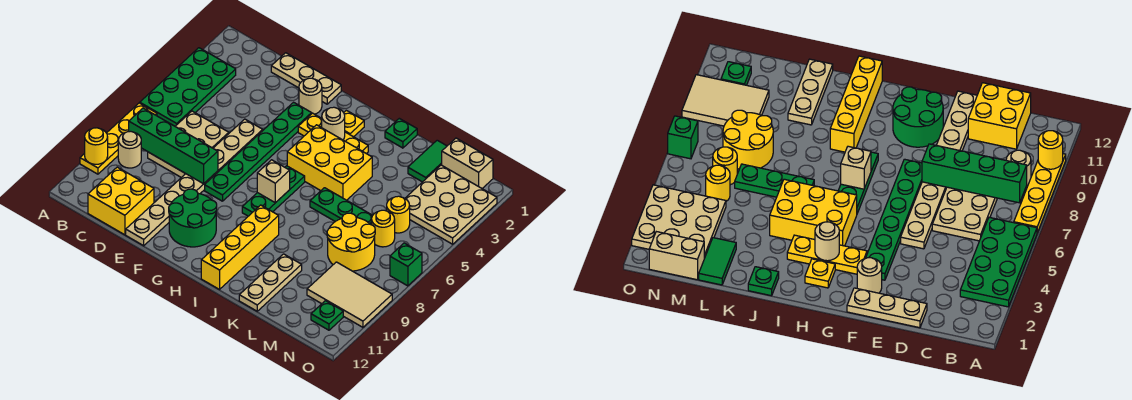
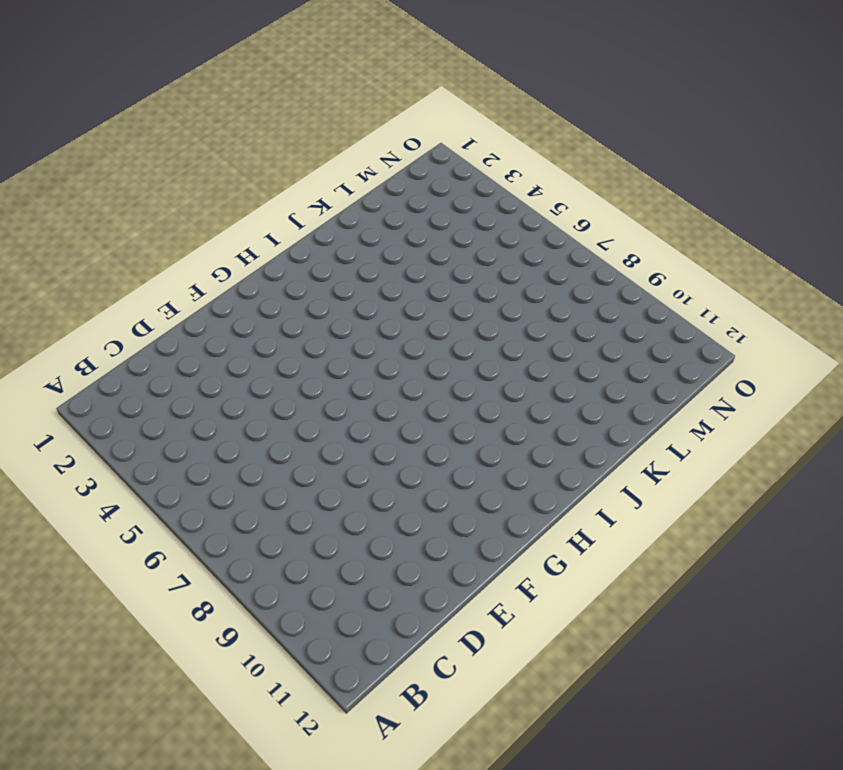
none -> green 2x4 plate [140,48,236,126]
none -> yellow 1x4 plate [80,103,157,174]
none -> tan 1x1 round brick [118,131,141,168]
none -> tan 2x3 plate [148,111,229,177]

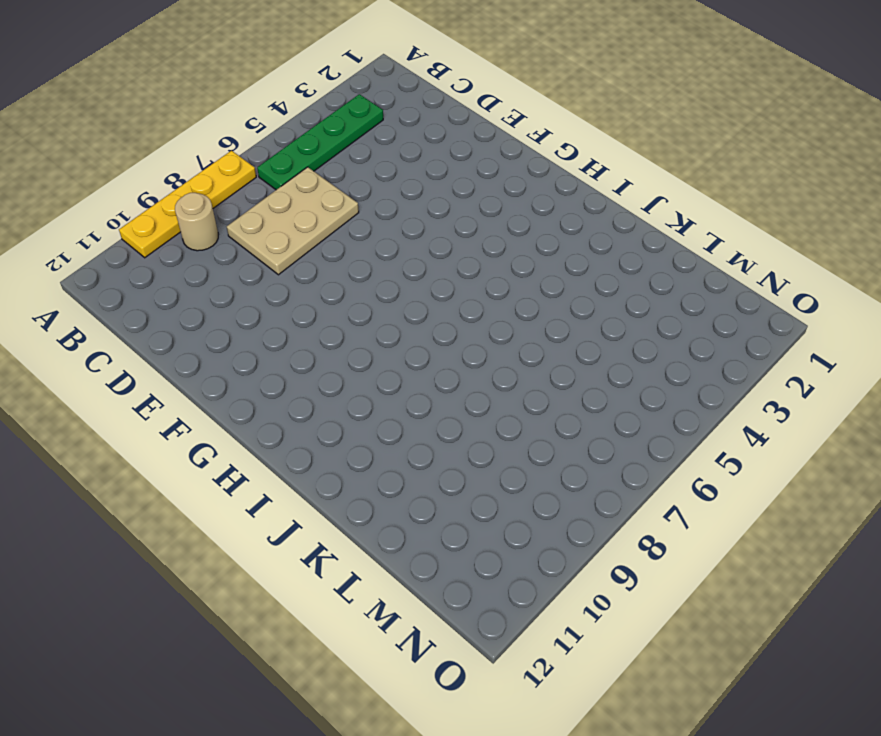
green 1x4 plate [257,94,383,190] -> green 2x4 plate [140,48,236,126]
none -> yellow 2x2 brick [88,167,154,235]
none -> tan 1x3 plate [271,53,341,104]
none -> tan 1x8 plate [126,119,263,246]
none -> tan 1x1 round brick [299,78,322,114]

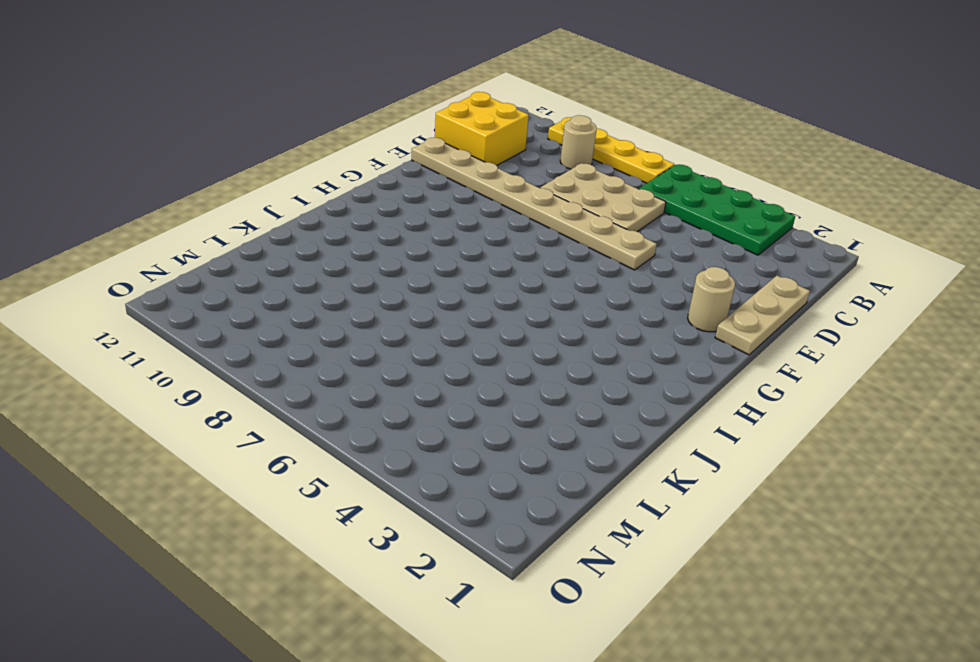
none -> green 1x6 plate [205,102,312,201]
none -> green 2x2 round brick [169,189,217,247]
none -> yellow 1x3 plate [298,113,368,154]
none -> yellow 1x1 plate [344,110,364,137]

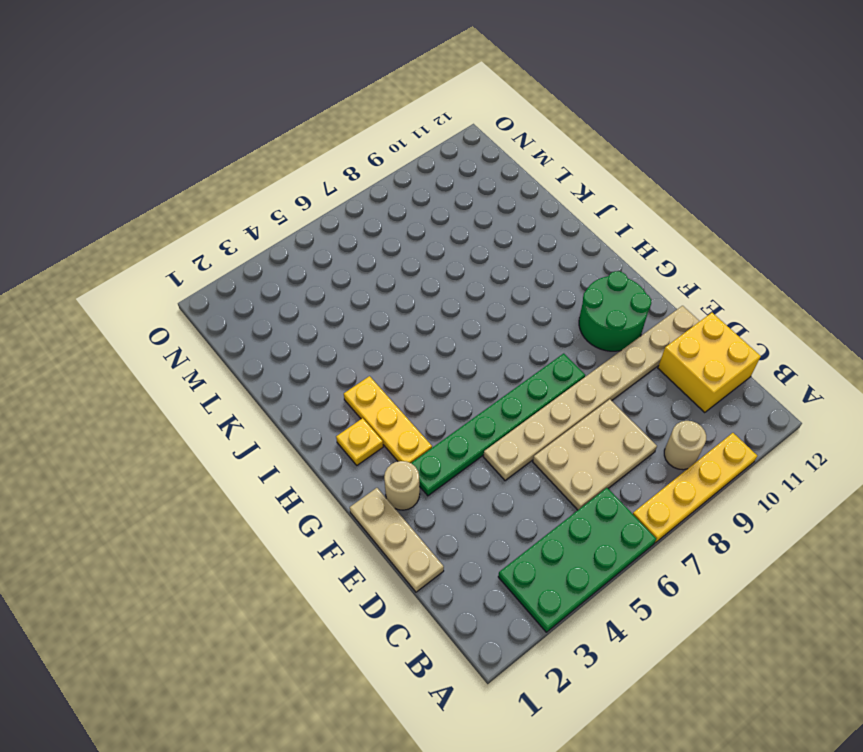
none -> yellow 2x3 brick [287,125,372,200]
none -> green 1x3 plate [242,166,305,216]
none -> yellow 1x4 brick [201,205,279,289]
none -> green 1x1 plate [385,118,417,148]

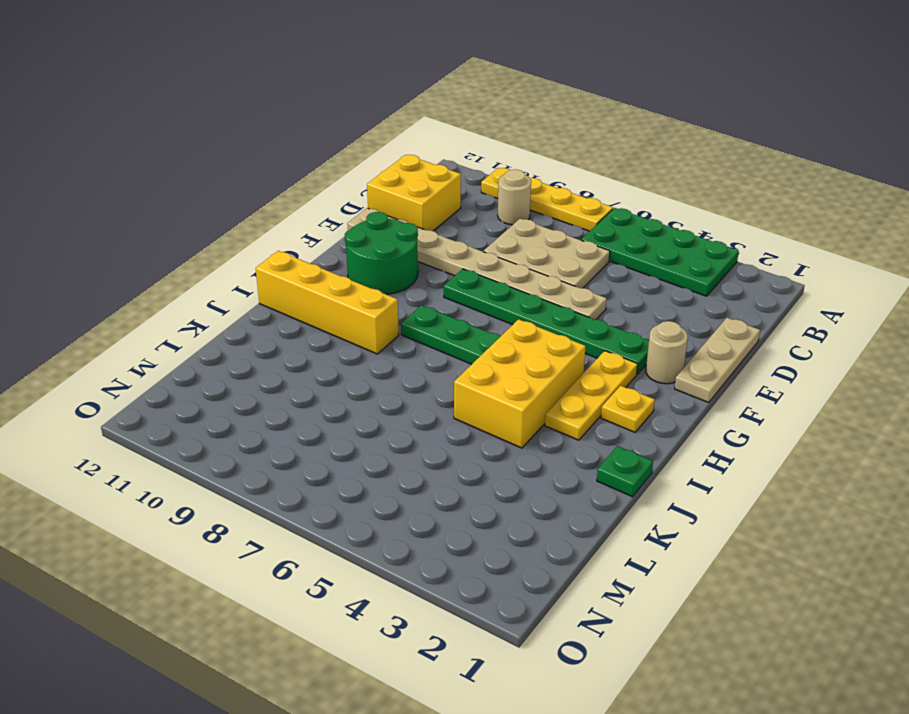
none -> green 1x3 plate [310,188,373,225]
none -> tan 1x3 plate [239,254,302,311]
none -> green 1x2 tile [408,140,447,182]
none -> yellow 2x2 round brick [327,213,375,271]

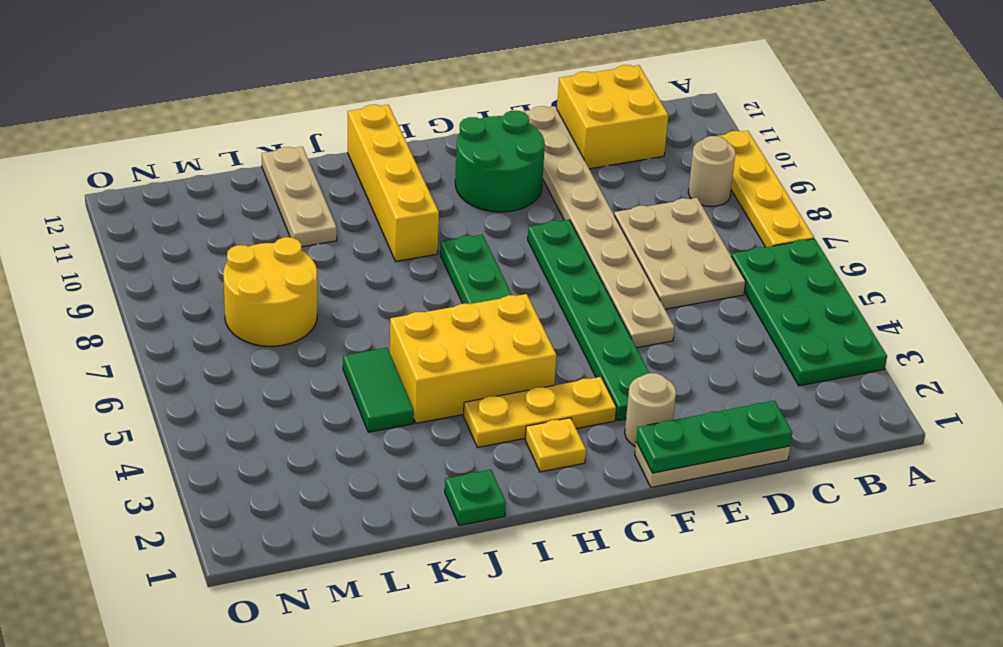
green 1x3 plate [636,401,792,473] -> green 1x3 plate moved to [310,188,373,225]
green 1x2 tile [343,348,414,432] -> green 1x2 tile moved to [408,140,447,182]
none -> tan 1x2 brick [442,138,493,188]
none -> tan 3x3 plate [405,165,497,244]
none -> yellow 1x1 round brick [387,196,410,233]
none -> yellow 1x1 round brick [372,210,395,247]

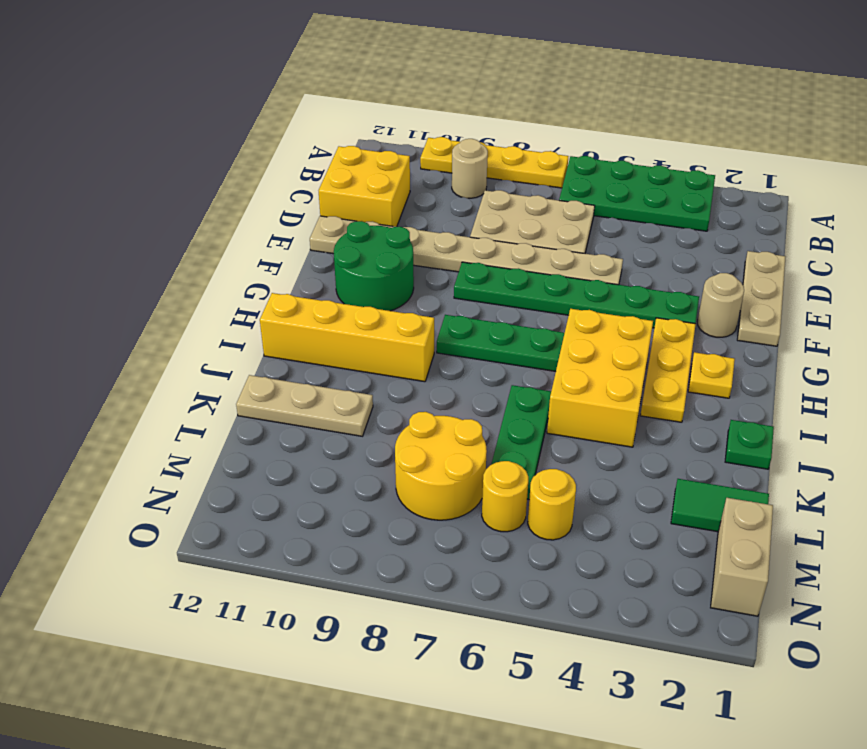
none -> tan 3x3 plate [405,165,497,244]
none -> tan 2x3 tile [307,262,392,327]
none -> green 1x1 plate [311,301,343,330]
none -> green 1x1 brick [390,243,422,286]

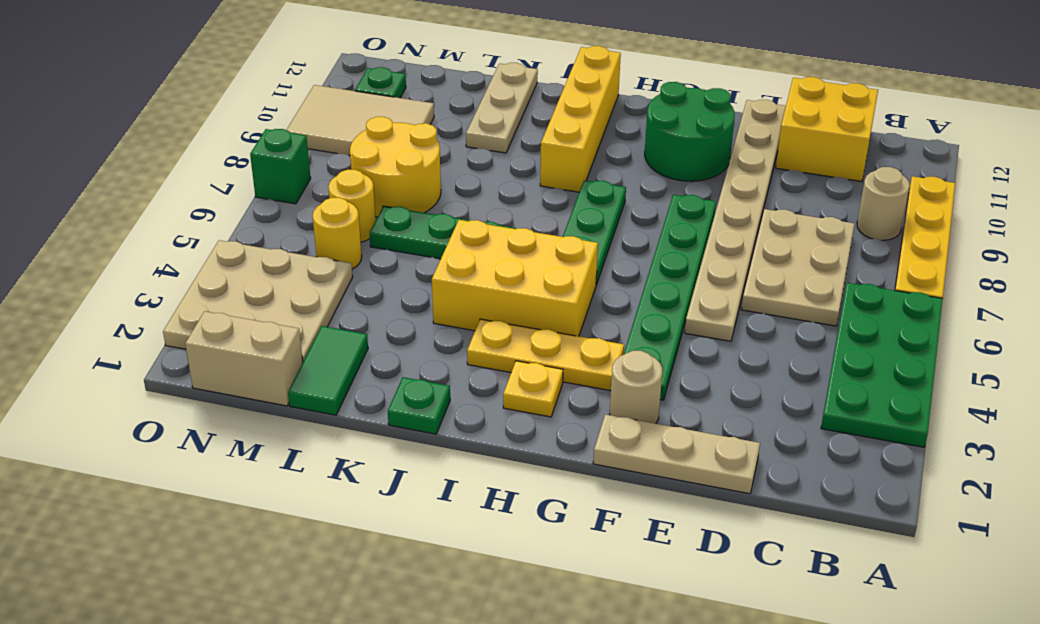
none -> yellow 1x1 round brick [85,128,108,164]
none -> green 1x4 brick [129,108,218,184]
none -> tan 1x1 round brick [322,107,345,140]
none -> tan 1x1 brick [257,160,290,203]

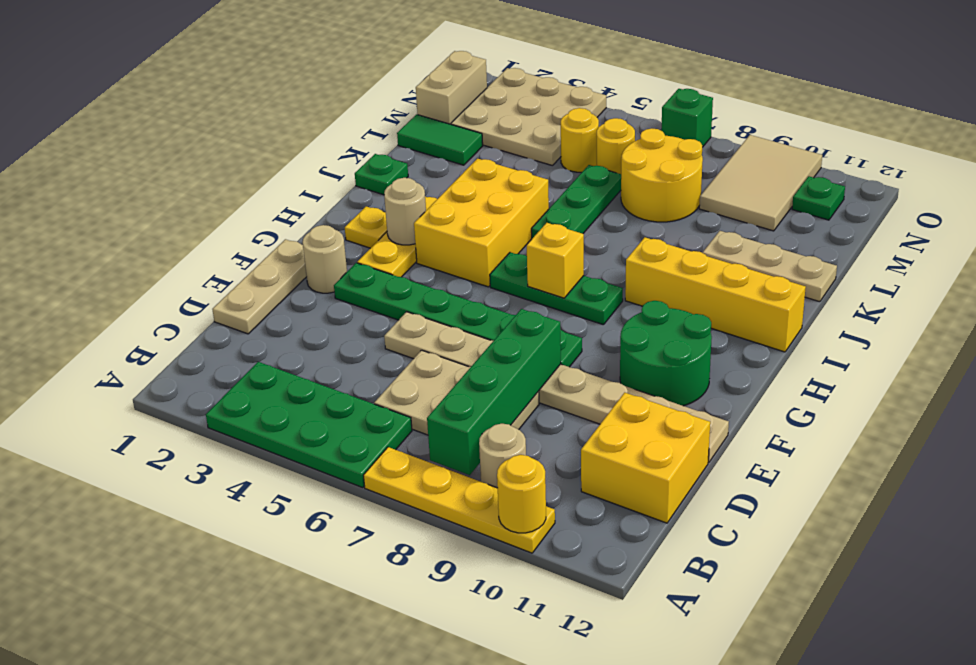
yellow 1x1 brick [527,223,584,298] -> tan 1x1 brick [257,160,290,203]

